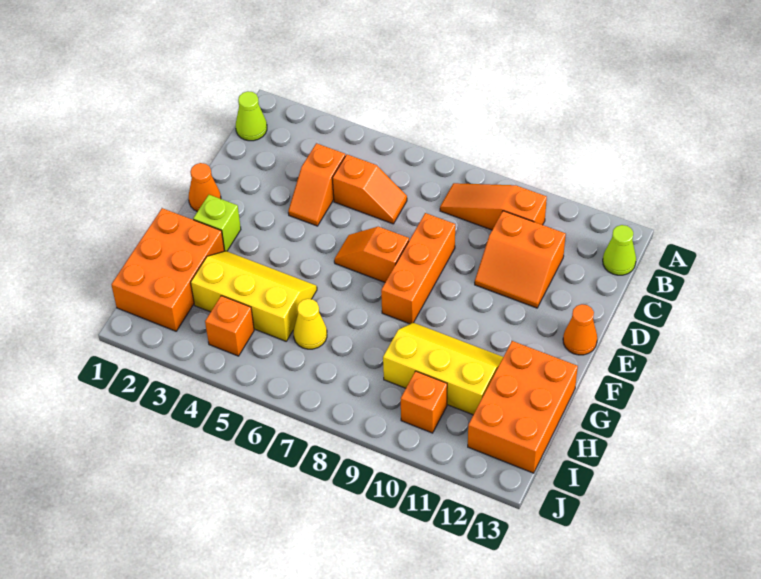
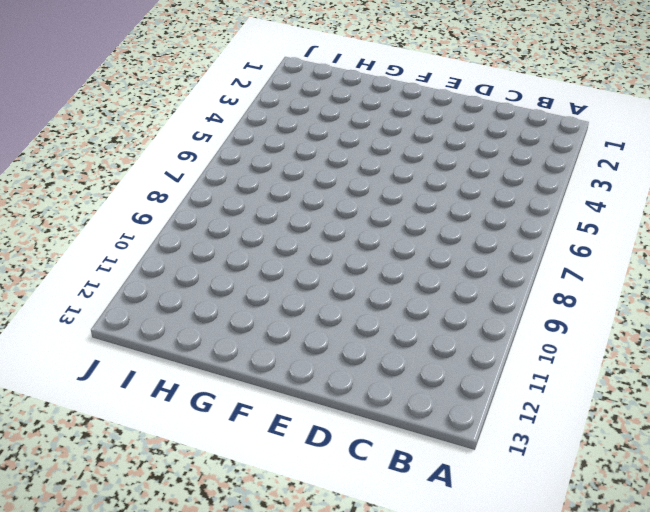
none -> lime 1x1 cone [236,91,267,141]
none -> orange 1x3 slope [440,183,547,230]
none -> lime 1x1 cone [603,225,636,275]

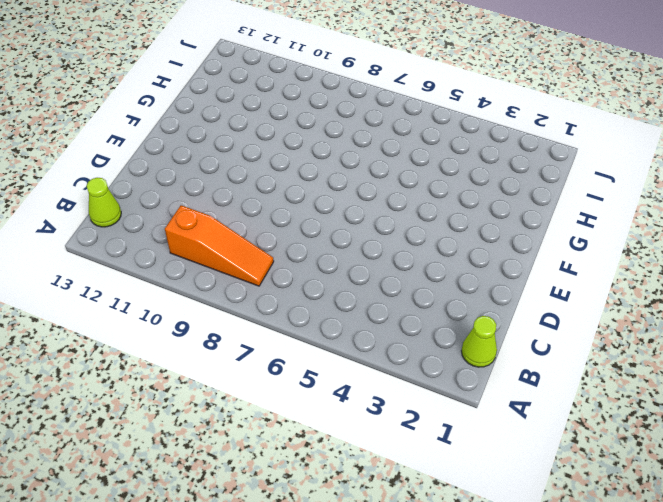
none -> orange 1x2 slope [288,143,345,226]
none -> orange 1x2 slope [332,155,407,224]
none -> orange 2x2 slope [475,211,566,308]

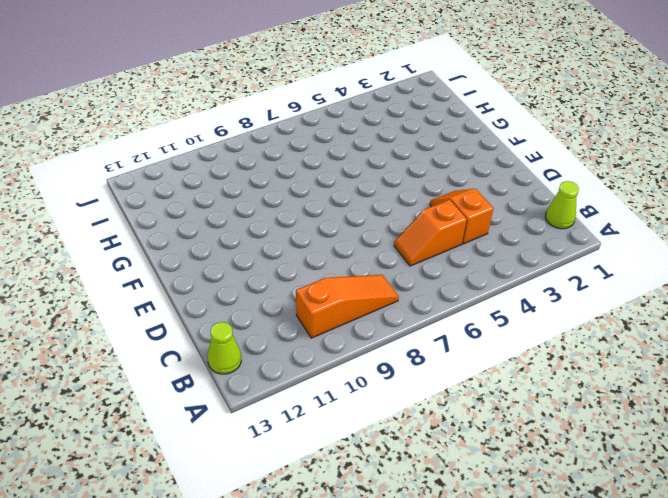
none -> orange 2x2 slope [475,211,566,308]
none -> orange 1x3 brick [381,213,455,324]
none -> orange 1x1 cone [189,163,221,212]

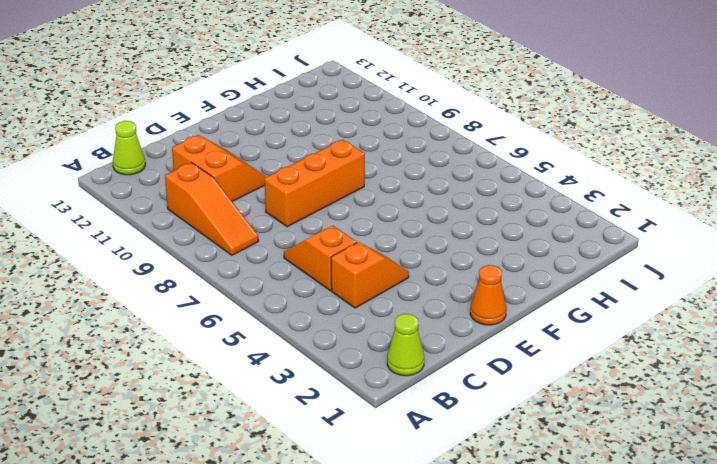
none -> orange 1x2 slope [334,227,409,282]
none -> orange 1x1 cone [563,304,597,355]
none -> lime 1x1 brick [193,195,241,251]

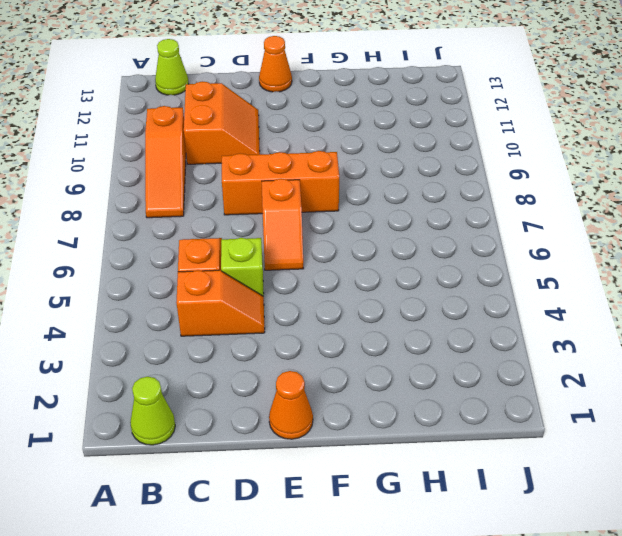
lime 1x1 brick [221,238,264,297] -> lime 1x1 brick moved to [193,195,241,251]
none -> orange 2x3 brick [111,208,224,331]
none -> yellow 2x3 slope [191,251,317,341]
none -> yellow 2x3 slope [383,323,503,415]

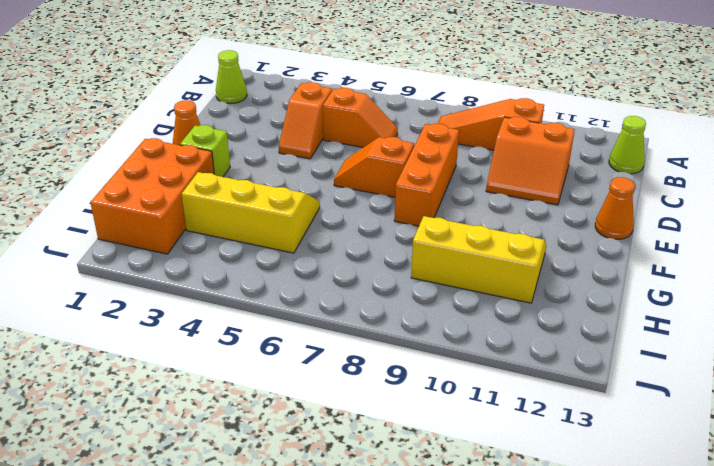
none -> orange 2x3 brick [468,341,578,473]
none -> yellow 1x1 cone [293,299,327,349]
none -> orange 1x1 brick [205,296,254,356]

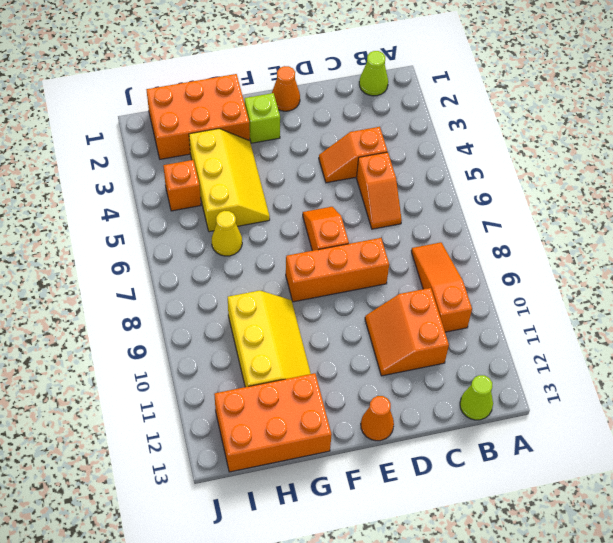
none -> orange 1x1 brick [401,371,447,433]

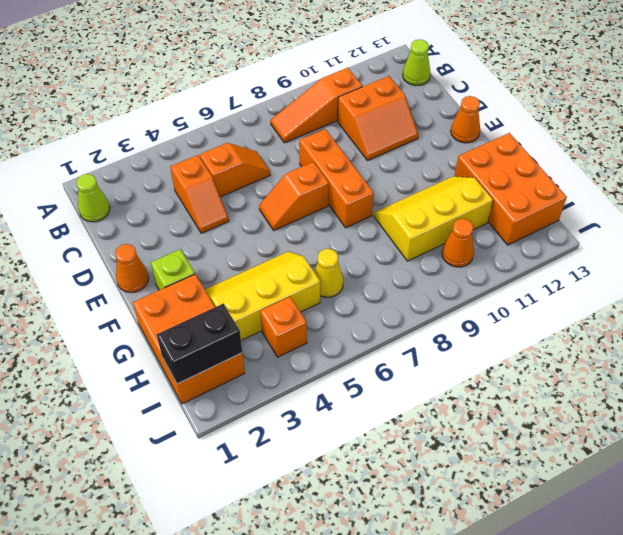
black 1x2 brick [157,304,242,384] -> none
orange 1x1 cone [442,219,474,267] -> orange 1x1 brick [401,371,447,433]

